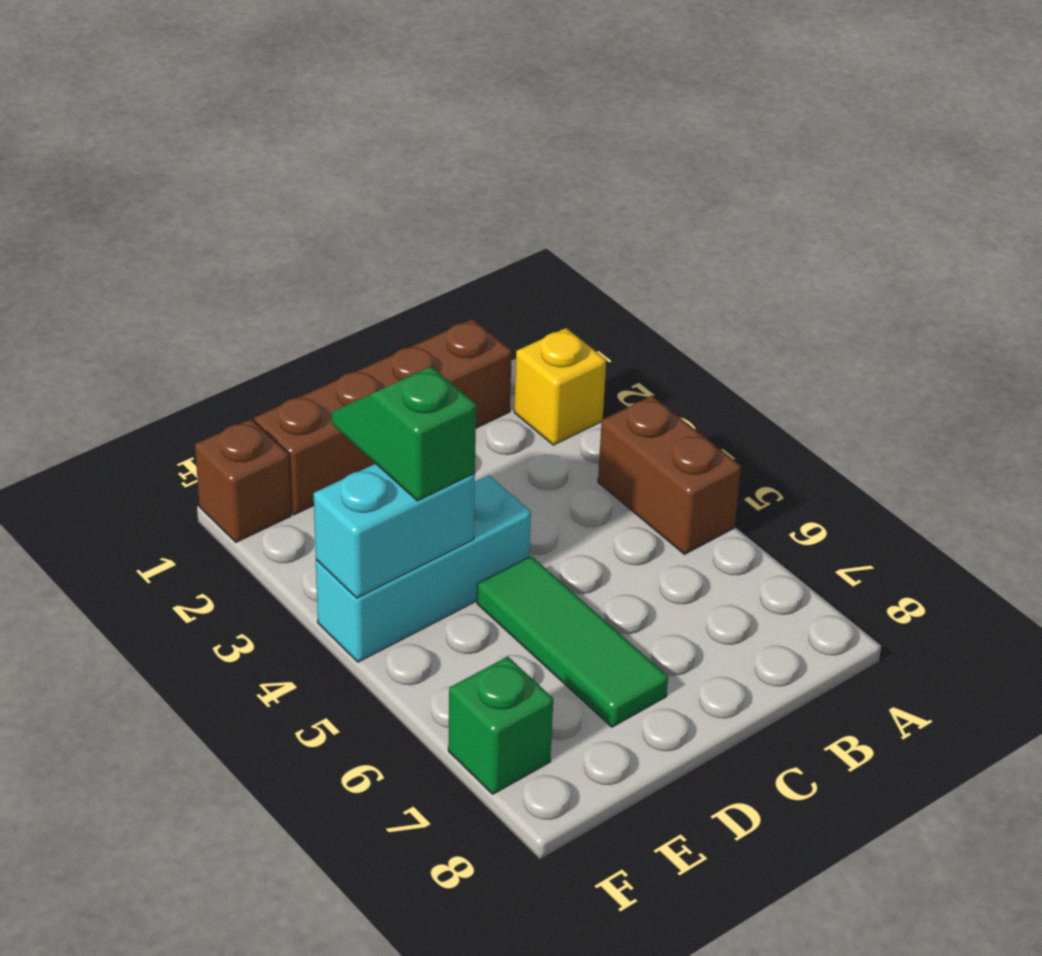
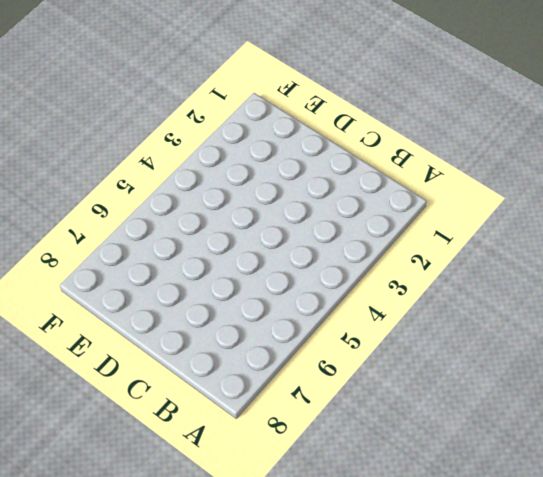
none -> yellow 1x1 brick [514,328,606,445]
none -> brown 1x2 brick [598,396,741,554]

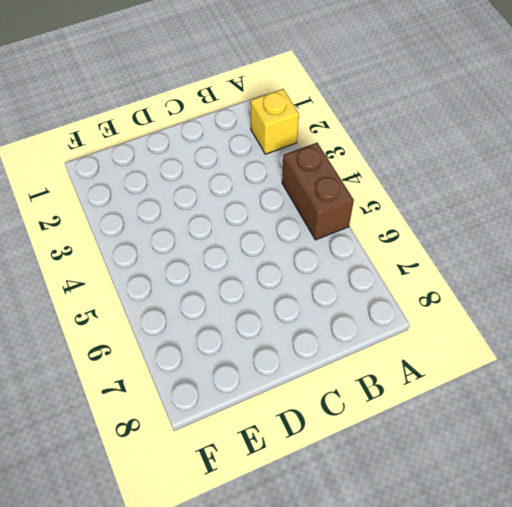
none -> brown 1x4 brick [254,319,512,515]
none -> cyan 1x3 brick [316,475,531,662]

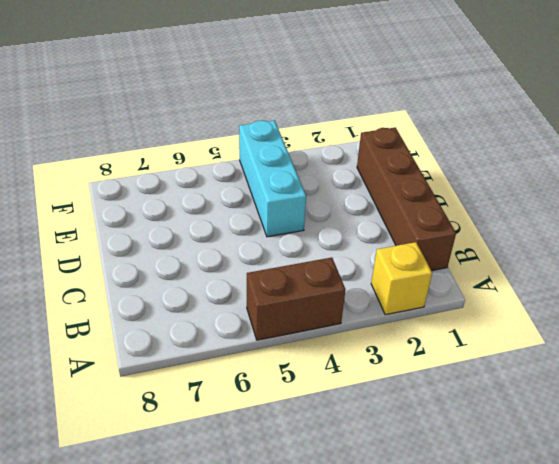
none -> green 1x3 tile [477,556,668,727]
none -> brown 1x1 brick [195,419,291,542]

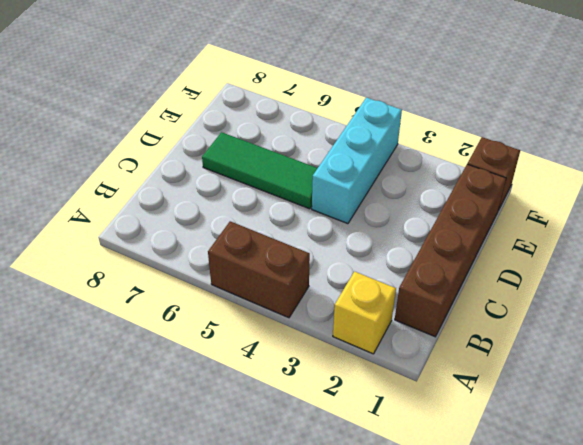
none -> green 1x1 brick [448,656,553,794]
none -> cyan 1x2 brick [314,464,475,598]

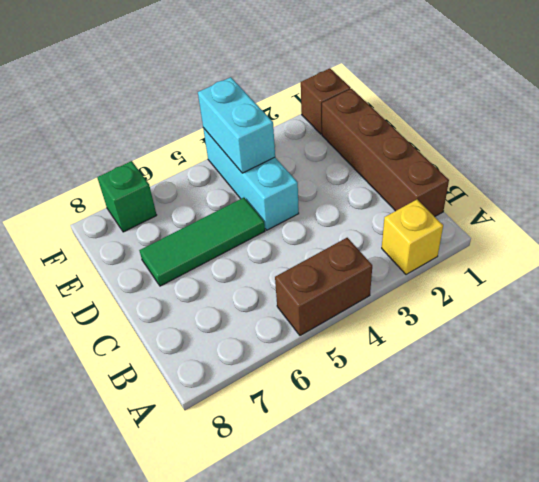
none -> green 1x2 slope [332,367,476,501]

